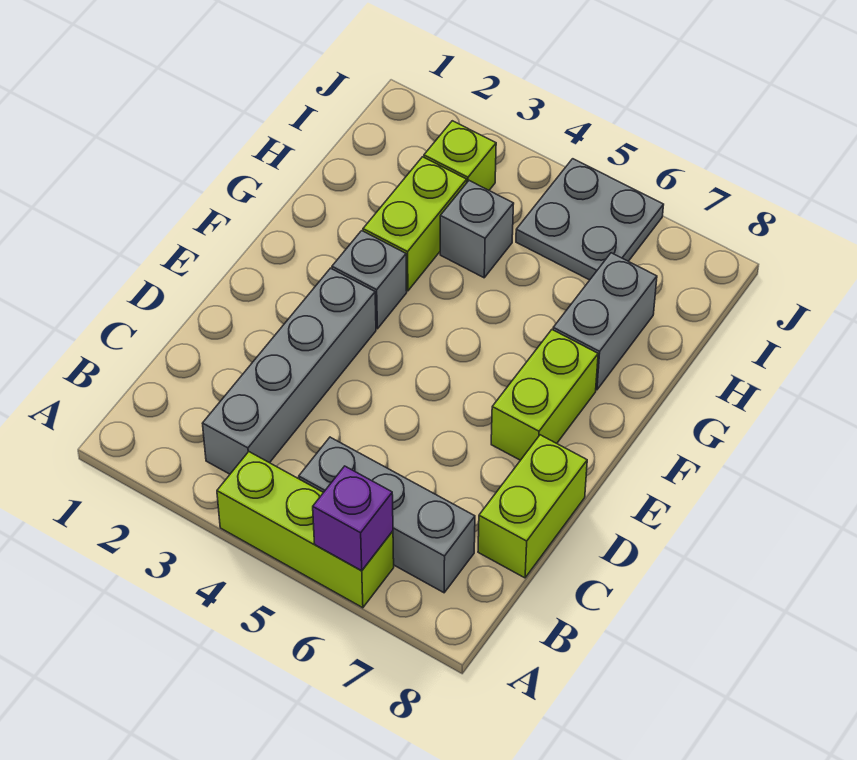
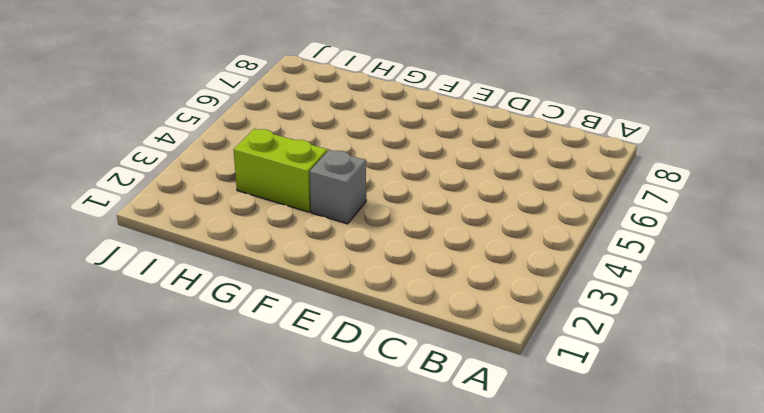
none -> lime 1x3 brick [217,452,394,608]
none -> grey 1x4 brick [202,268,376,474]
none -> grey 1x3 brick [299,437,475,593]

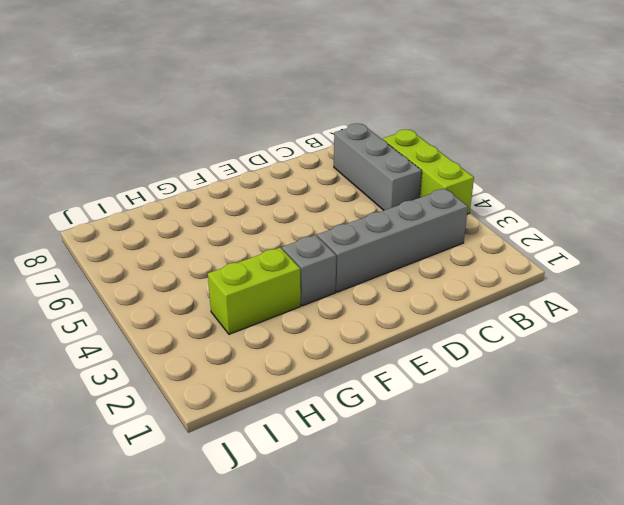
none -> lime 1x2 brick [478,435,587,578]
none -> lime 1x2 brick [491,330,598,460]
none -> grey 1x2 brick [553,253,657,390]

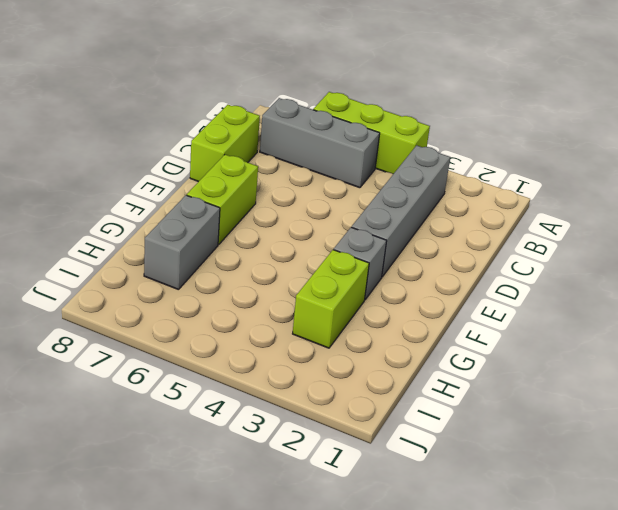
none -> grey 1x1 brick [440,181,514,278]
none -> lime 1x1 brick [424,121,496,190]
none -> grey 2x2 plate [516,159,664,280]

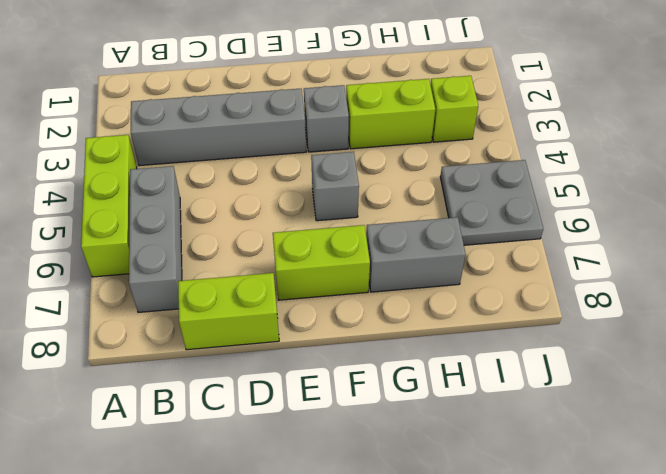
grey 1x1 brick [311,152,359,221] -> grey 1x1 brick moved to [440,181,514,278]
none -> purple 1x1 brick [313,466,393,571]

